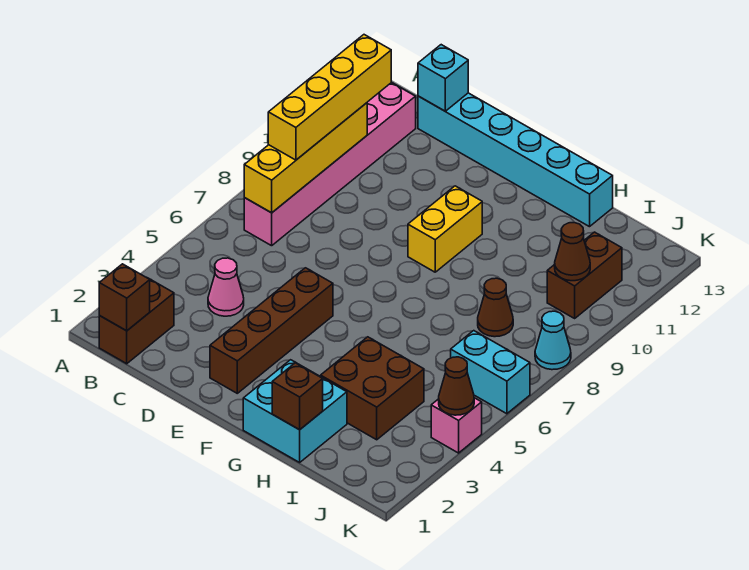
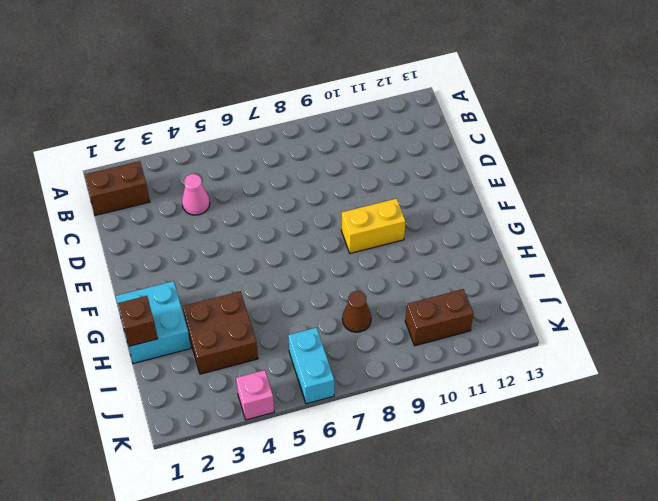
none -> pink 1x6 brick [244,82,416,246]
none -> cyan 1x6 brick [418,93,613,227]
none -> brown 1x4 brick [210,268,333,393]

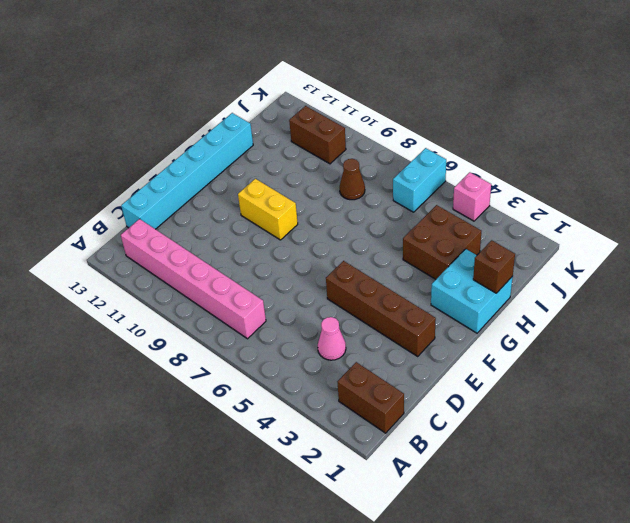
none -> cyan 1x1 cone [535,311,571,370]
none -> brown 1x1 brick [99,264,150,331]
none -> yellow 1x4 brick [244,103,367,213]

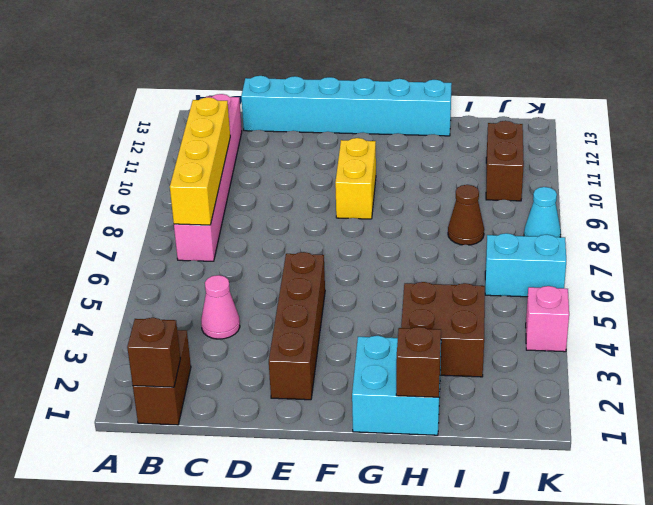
none -> cyan 1x1 brick [418,45,468,111]
none -> brown 1x1 cone [555,223,590,281]
none -> brown 1x1 cone [439,357,474,415]

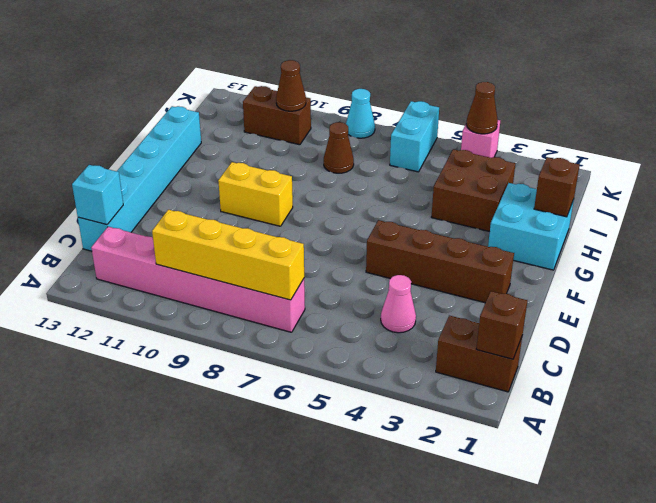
none -> yellow 1x4 brick [268,35,391,160]

